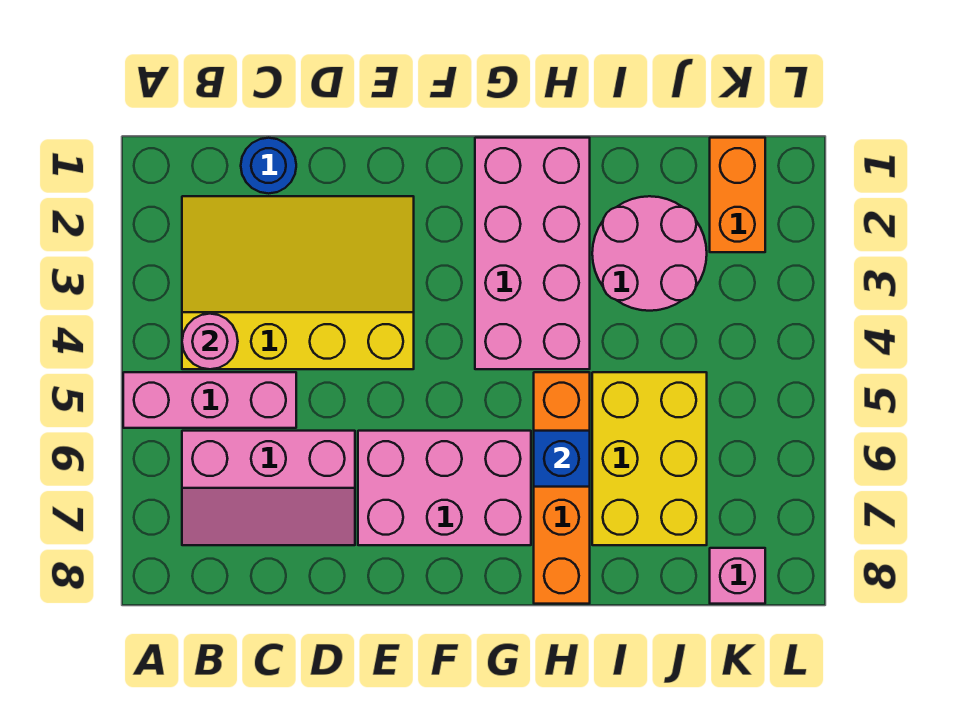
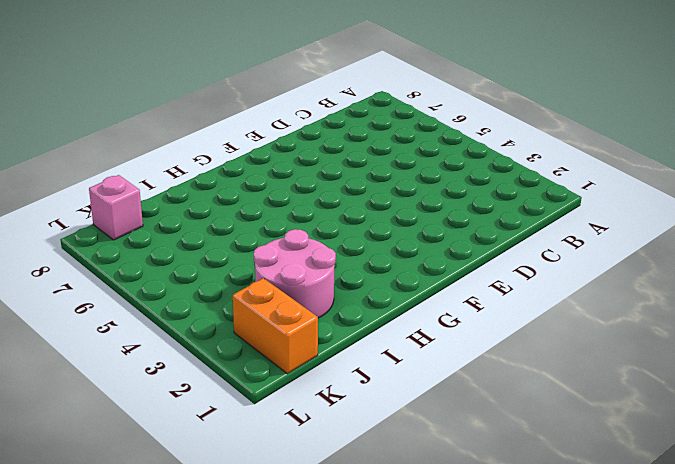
none -> pink 1x3 brick [123,372,296,428]
none -> yellow 3x4 slope [182,196,414,369]
none -> pink 2x3 slope [182,431,355,545]

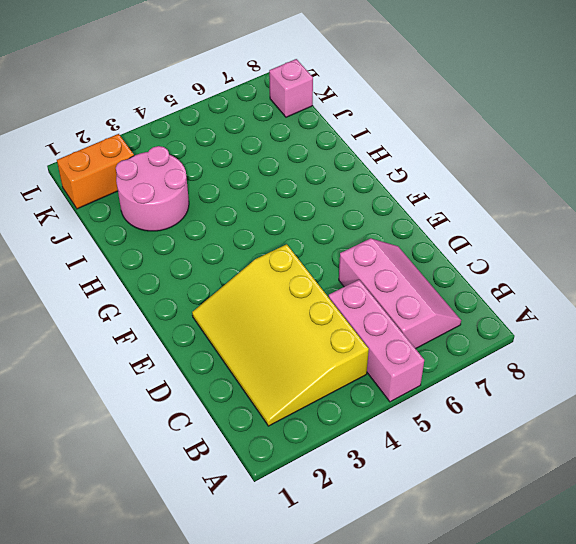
none -> blue 1x1 round brick [241,138,296,194]
none -> pink 2x3 brick [358,431,531,545]
none -> pink 2x4 brick [475,138,590,369]

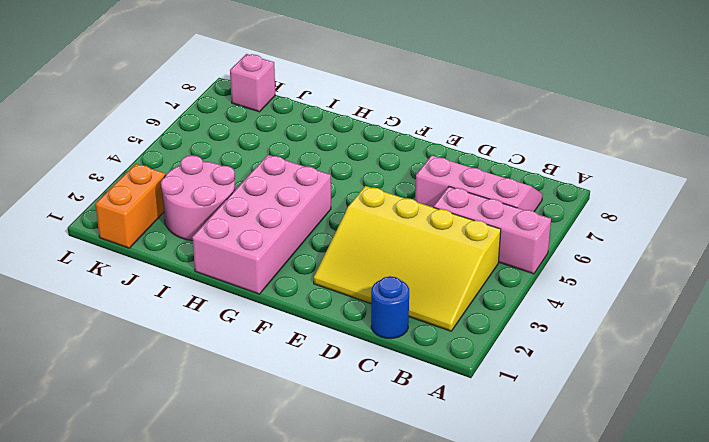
none -> pink 2x3 brick [358,431,531,545]
none -> orange 1x4 brick [534,372,590,604]
none -> yellow 2x3 brick [592,372,707,545]

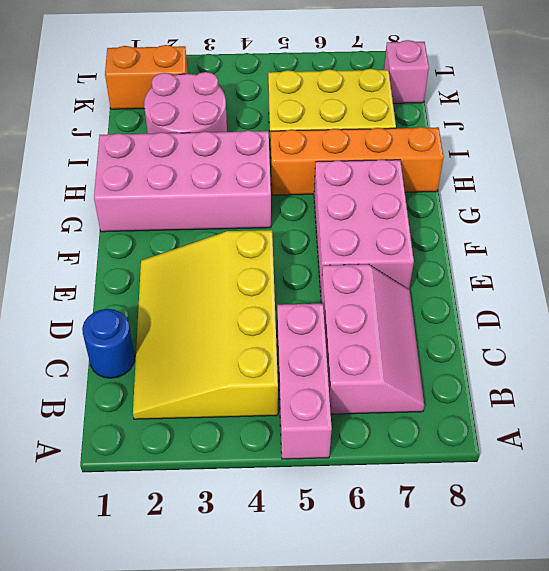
none -> pink 1x1 round brick [182,314,238,369]
none -> blue 1x1 brick [534,431,590,487]

